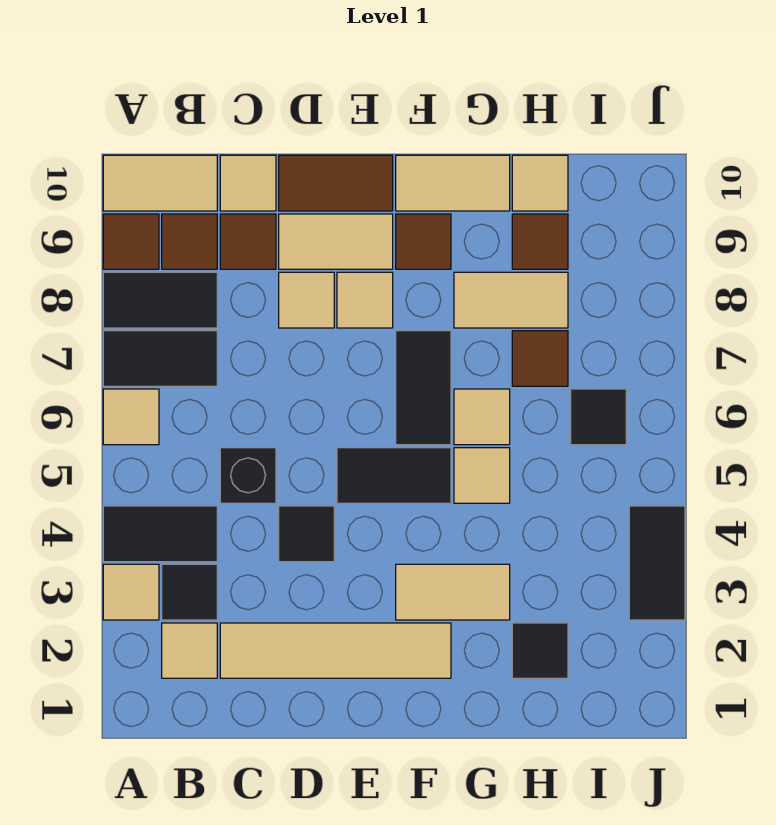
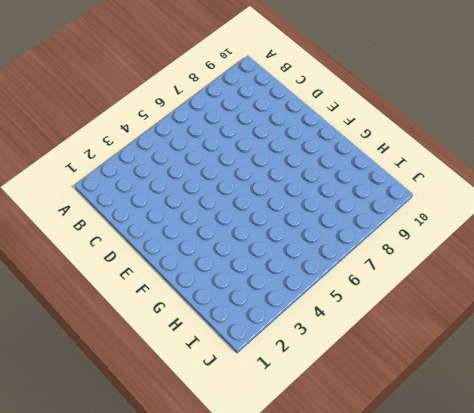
none -> tan 1x1 tile [103,564,159,620]
none -> black 1x2 tile [103,506,217,562]
none -> tan 1x1 tile [103,389,159,445]
none -> black 1x2 tile [103,331,217,386]

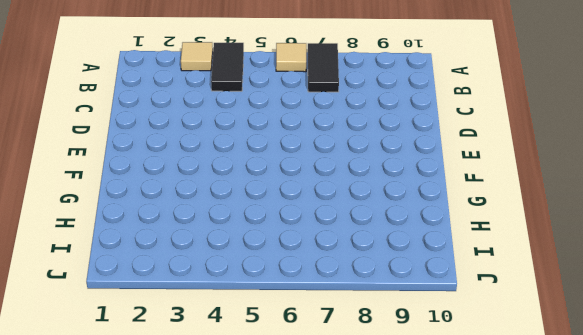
none -> black 1x2 tile [103,272,217,328]
none -> brown 1x1 tile [103,214,159,269]
none -> tan 1x2 tile [103,155,217,211]
none -> tan 1x1 tile [162,623,217,678]

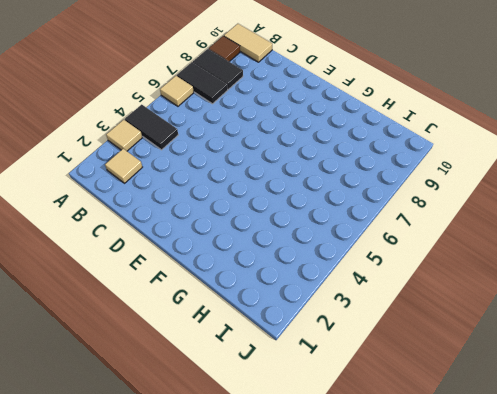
none -> black 1x1 tile [162,564,217,620]
none -> brown 1x1 tile [162,214,217,269]
none -> tan 1x4 tile [220,623,451,678]
none -> black 1x1 brick [220,448,276,503]

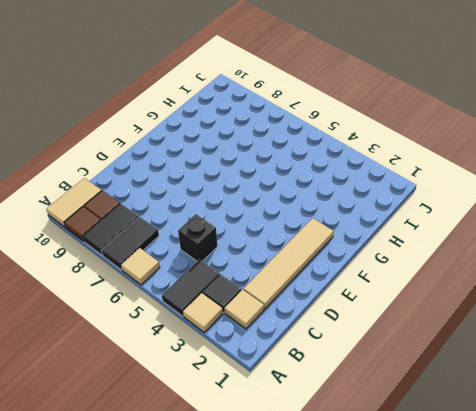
none -> brown 1x1 tile [220,214,276,269]
none -> tan 1x1 tile [220,155,276,211]
none -> black 1x1 tile [279,506,334,562]
none -> tan 1x1 tile [279,272,334,328]

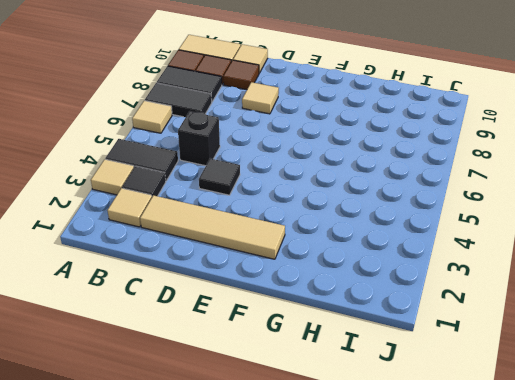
none -> tan 1x2 tile [279,214,393,269]
none -> brown 1x2 tile [279,155,393,211]
none -> black 1x2 tile [337,448,451,503]
none -> tan 1x1 tile [337,272,393,328]

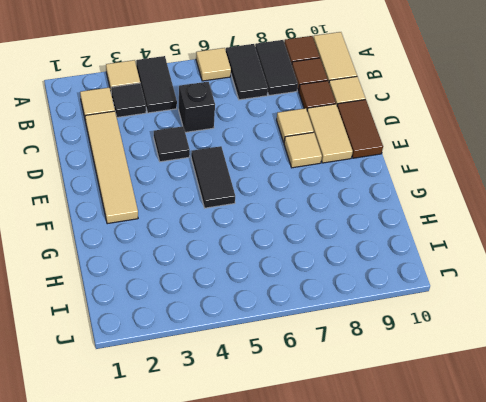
none -> tan 1x2 tile [396,564,510,620]
none -> black 1x2 tile [396,331,451,445]
none -> brown 1x1 tile [396,214,451,269]
none -> tan 1x2 tile [396,155,510,211]

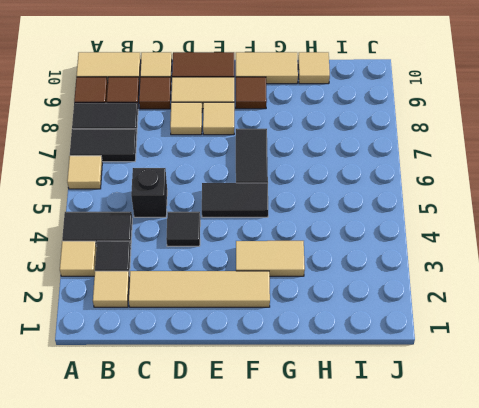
none -> tan 1x1 tile [454,448,510,503]
none -> tan 1x1 tile [454,389,510,445]
none -> tan 1x2 tile [454,272,568,328]
none -> black 1x1 tile [512,623,568,678]

